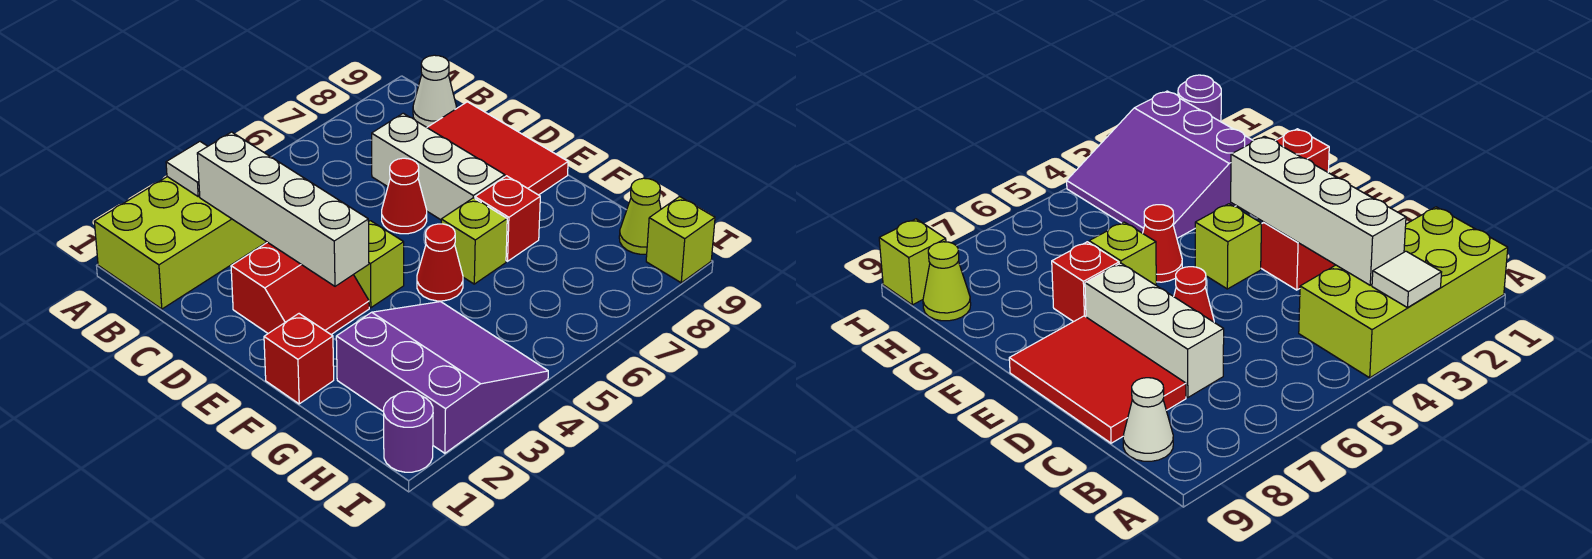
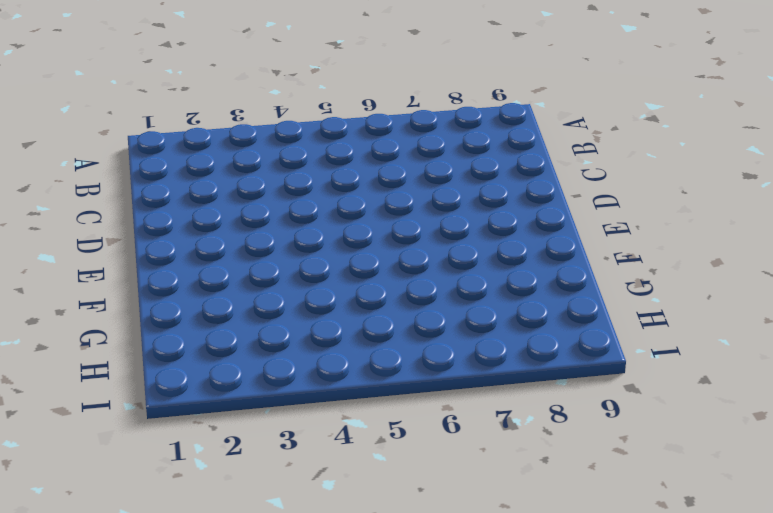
none -> lime 2x4 brick [94,177,266,309]
none -> white 1x1 cone [413,55,456,127]
none -> white 1x3 brick [372,113,505,220]

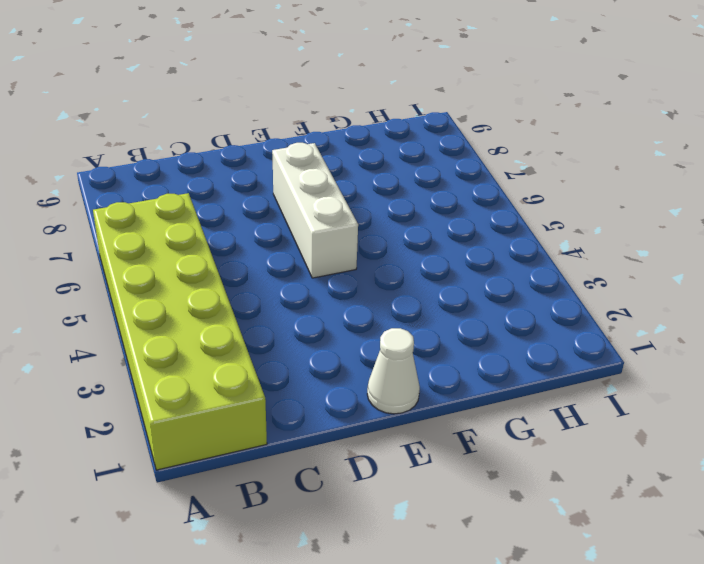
lime 2x6 brick [93,193,267,470] -> lime 2x4 brick [94,177,266,309]
white 1x1 cone [367,328,420,414] -> white 1x1 cone moved to [413,55,456,127]
white 1x3 brick [272,143,358,278] -> white 1x3 brick turned to [372,113,505,220]
none -> red 2x3 tile [427,102,568,195]
none -> red 2x2 slope [231,242,369,334]
none -> red 1x1 cone [382,158,427,234]

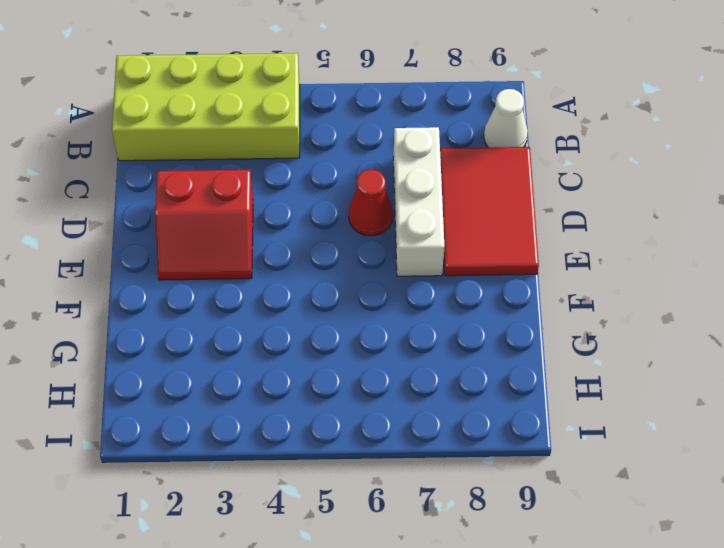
none -> lime 1x1 brick [354,221,404,308]
none -> red 1x1 brick [264,314,334,404]
none -> red 1x1 cone [417,224,463,301]

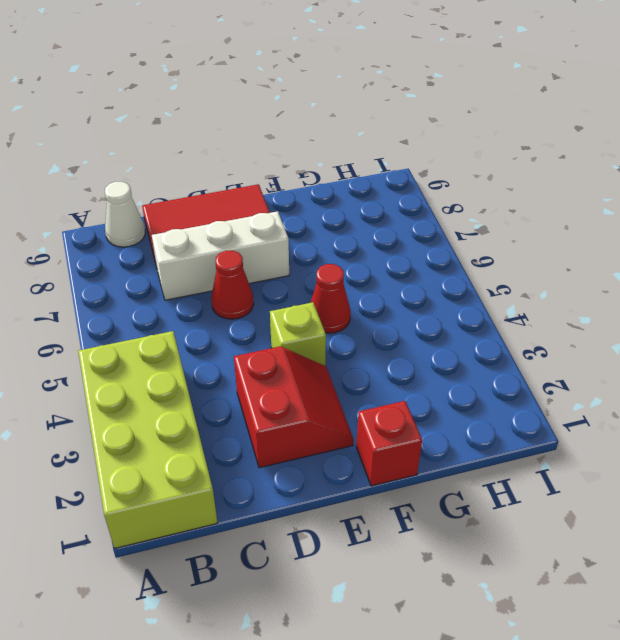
none -> lime 1x1 brick [441,198,507,284]
none -> red 1x1 brick [475,176,540,261]
none -> purple 3x3 slope [336,302,548,453]

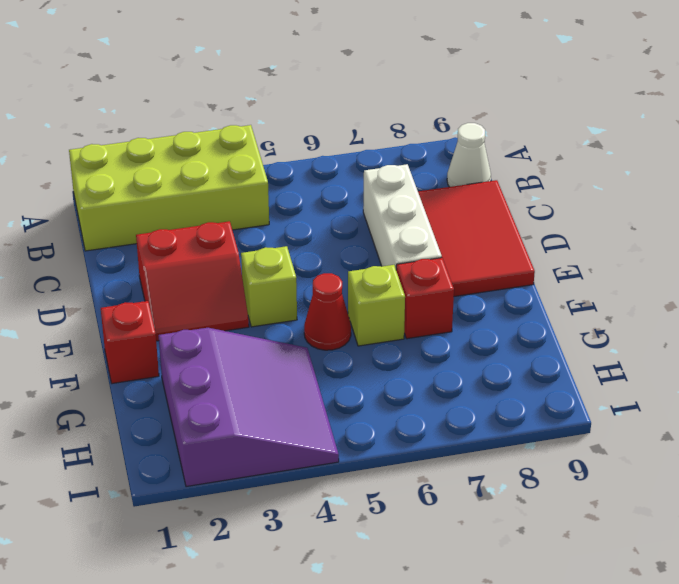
none -> red 1x1 cone [382,158,427,234]
none -> lime 1x1 cone [619,178,661,254]
none -> purple 1x1 round brick [384,391,433,472]

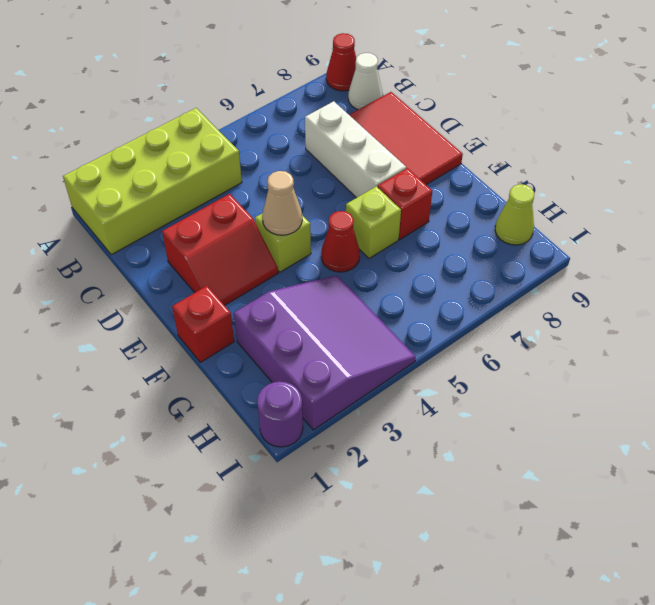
red 1x1 cone [326,33,356,91] -> red 1x1 cone moved to [382,158,427,234]
tan 1x1 cone [262,171,302,235] -> none
none -> lime 1x1 brick [646,197,715,283]
none -> white 1x1 tile [166,142,208,197]
none -> white 1x4 brick [197,132,369,286]

